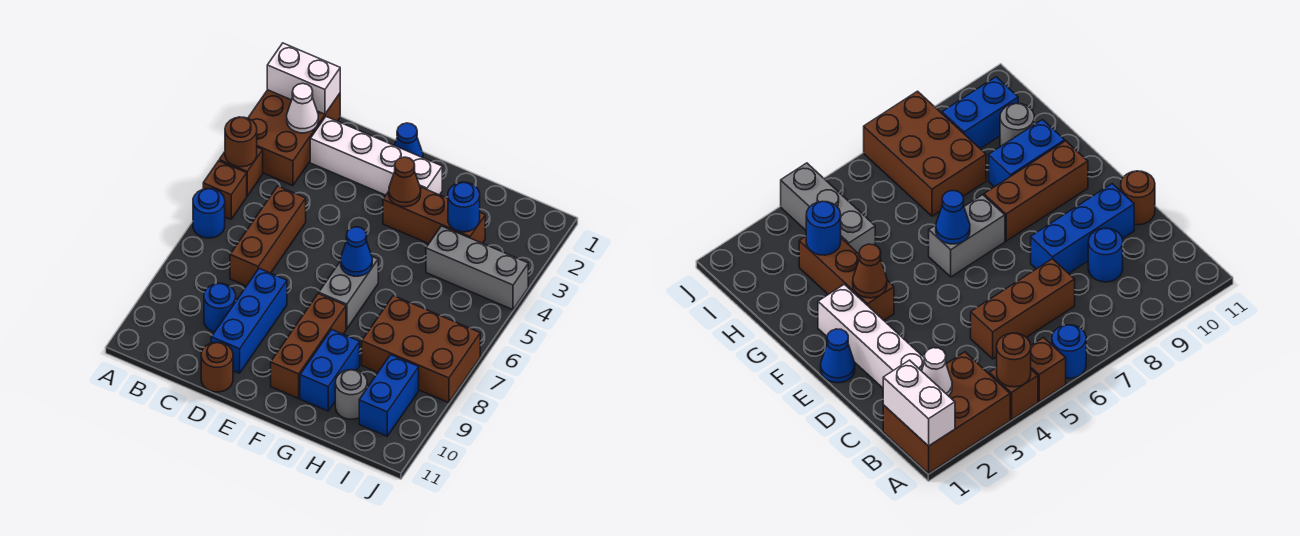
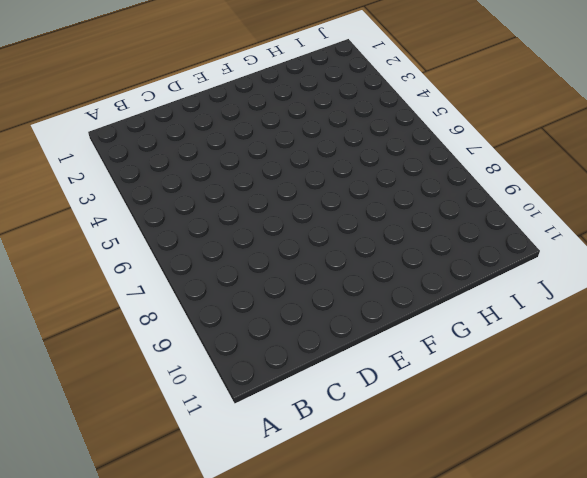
none -> brown 2x3 brick [248,90,340,186]
none -> brown 1x1 brick [219,147,263,196]
none -> brown 1x1 brick [203,161,247,219]

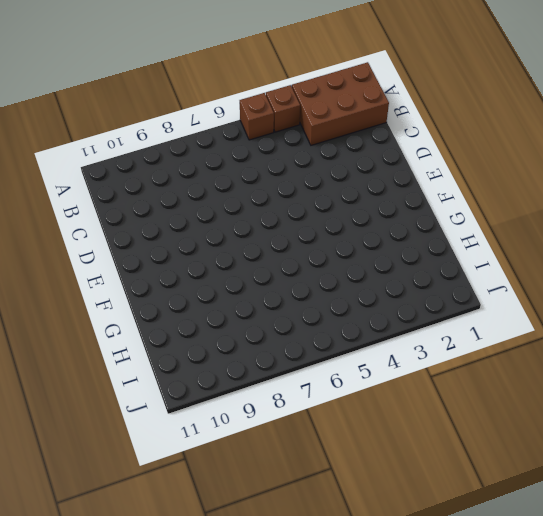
none -> blue 1x1 round brick [193,189,225,238]
none -> white 1x4 brick [310,117,442,195]
none -> brown 1x3 brick [230,186,306,286]

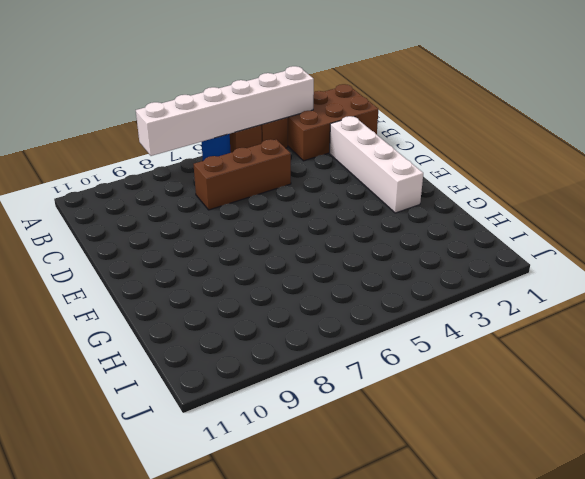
white 1x6 brick [136,66,314,156] -> brown 1x1 round brick [225,117,257,167]
none -> blue 1x1 round brick [204,283,236,332]
none -> blue 1x3 brick [211,268,287,373]
none -> brown 1x1 round brick [201,342,233,392]

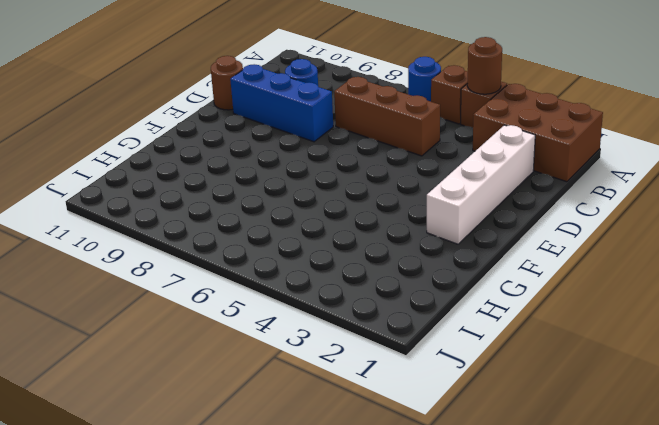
none -> blue 1x1 cone [394,123,423,158]
none -> brown 1x3 brick [383,187,485,244]
none -> grey 1x2 brick [319,257,378,329]

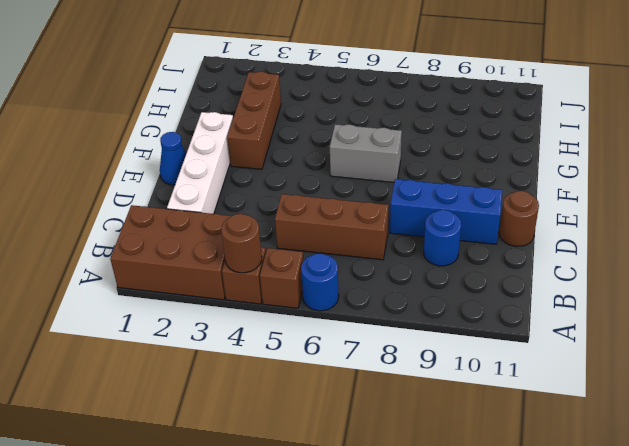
none -> brown 1x3 brick [271,294,346,398]
none -> blue 1x2 brick [300,329,360,411]
none -> grey 1x3 brick [426,226,528,310]

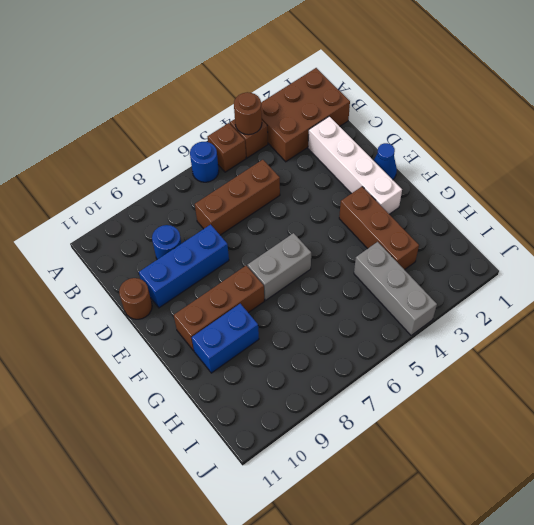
none -> brown 2x3 brick [362,296,480,403]
none -> grey 1x1 round brick [335,370,367,419]
none -> blue 1x2 brick [359,355,419,436]

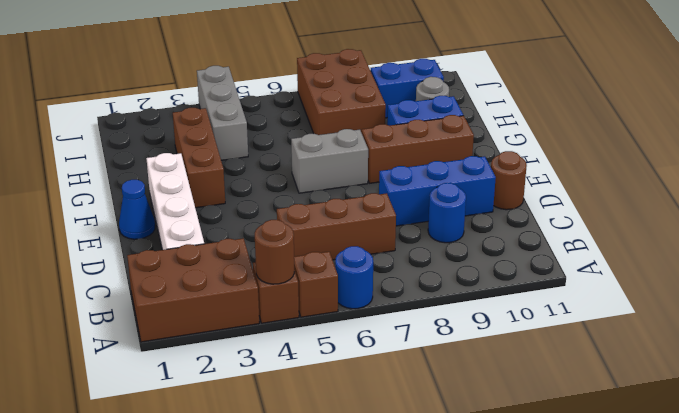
none -> white 1x2 brick [267,43,340,114]
none -> white 1x1 cone [287,83,318,133]
none -> brown 1x1 cone [389,157,421,207]

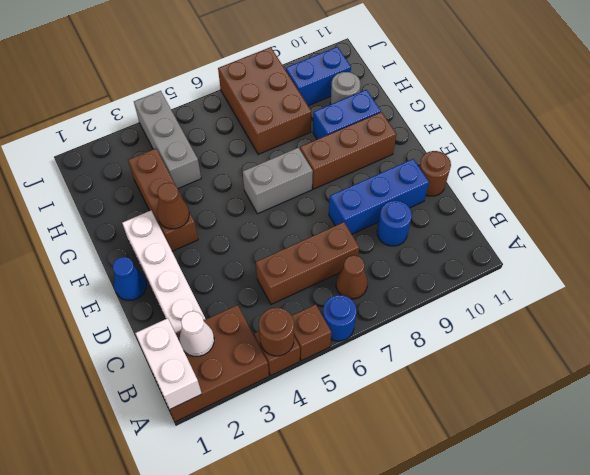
brown 1x1 cone [336,256,368,299] -> none
none -> blue 1x1 cone [341,227,372,276]
none -> blue 1x1 round brick [448,182,480,232]

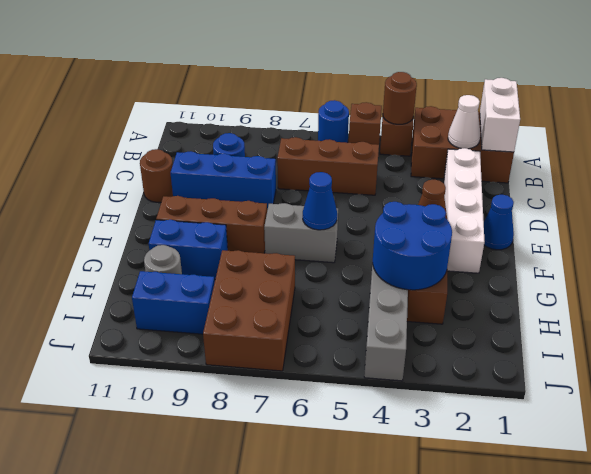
blue 2x2 round brick [373,202,452,290] -> blue 1x1 round brick [448,182,480,232]

